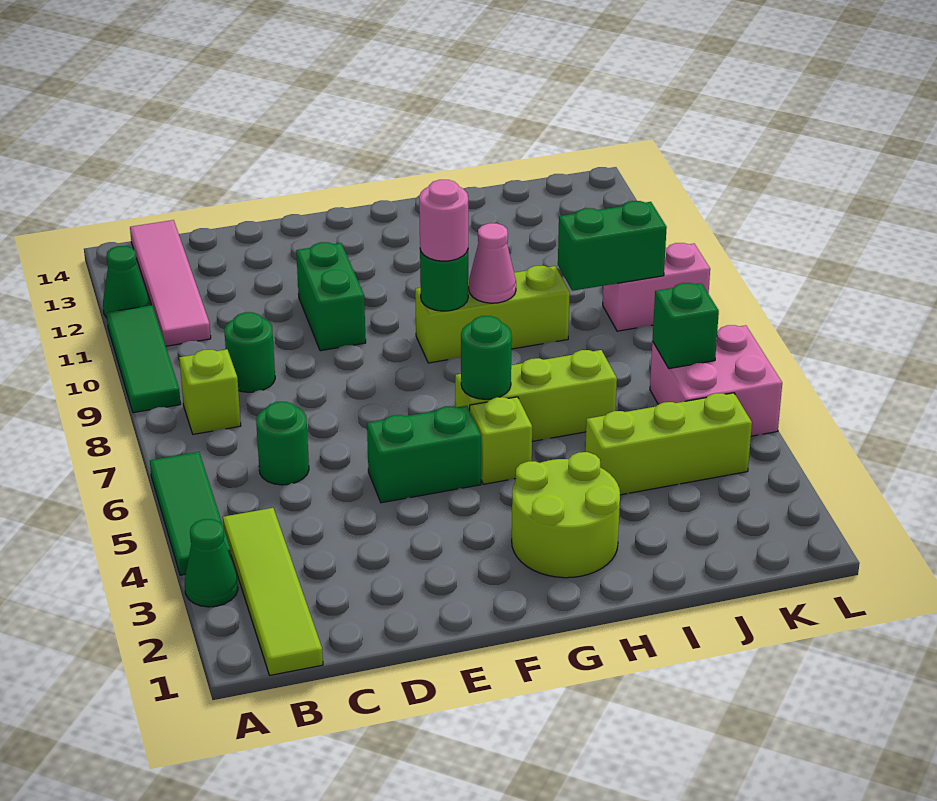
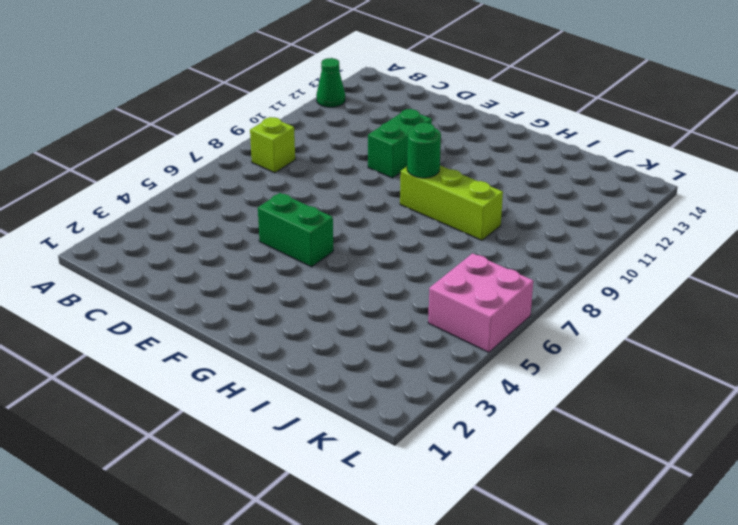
none -> green 1x1 cone [185,519,238,607]
none -> green 1x3 tile [150,452,231,575]
none -> green 1x3 tile [107,305,181,413]

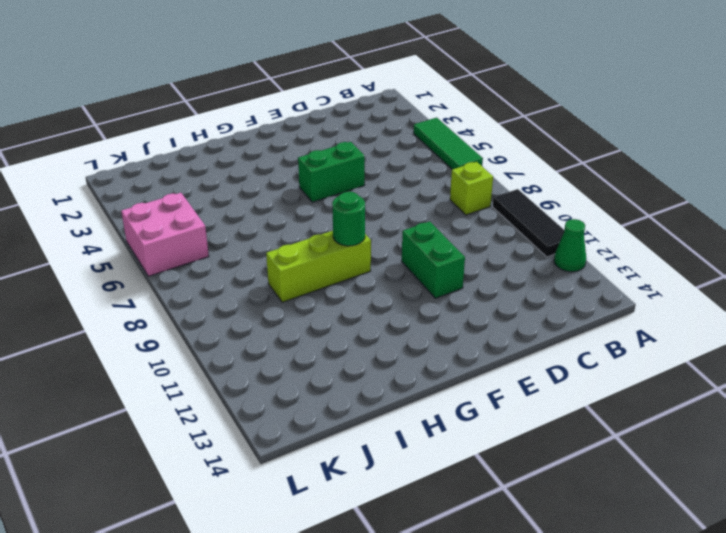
black 1x3 tile [493,189,564,257] -> green 1x3 tile [107,305,181,413]
none -> green 1x1 cone [185,519,238,607]
none -> lime 1x4 tile [223,508,323,675]
none -> pink 1x4 tile [130,220,211,346]

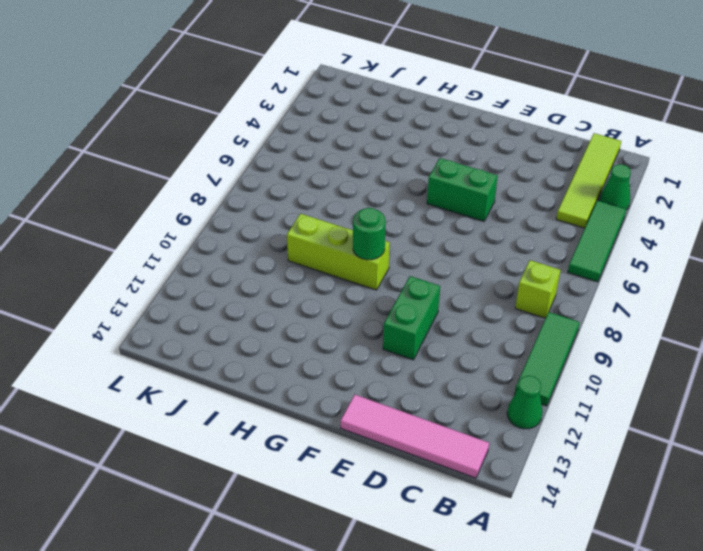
pink 1x4 tile [341,395,489,478] -> pink 1x4 tile turned to [130,220,211,346]
none -> green 1x1 round brick [256,402,309,485]
none -> green 1x1 round brick [224,312,275,392]
none -> lime 2x2 round brick [512,452,620,578]

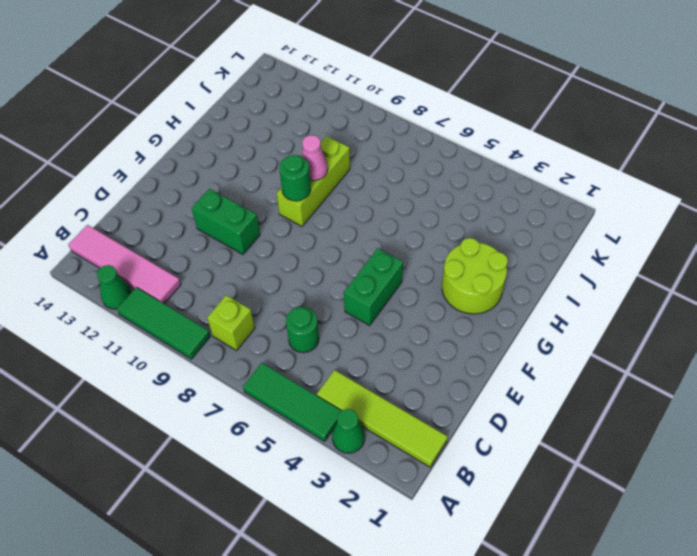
none -> green 1x1 round brick [224,312,275,392]
none -> lime 1x1 brick [470,397,532,484]
none -> lime 1x3 brick [455,350,617,441]

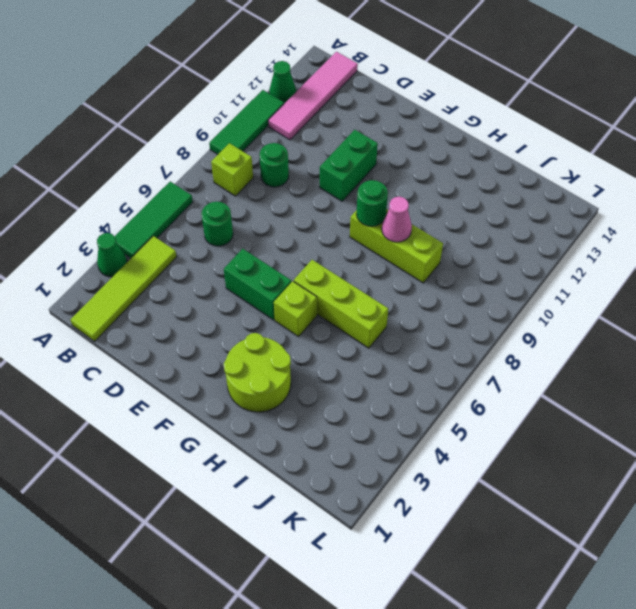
none -> lime 1x3 brick [585,393,752,495]
none -> pink 2x2 brick [650,325,782,436]
none -> pink 1x2 brick [603,243,710,331]

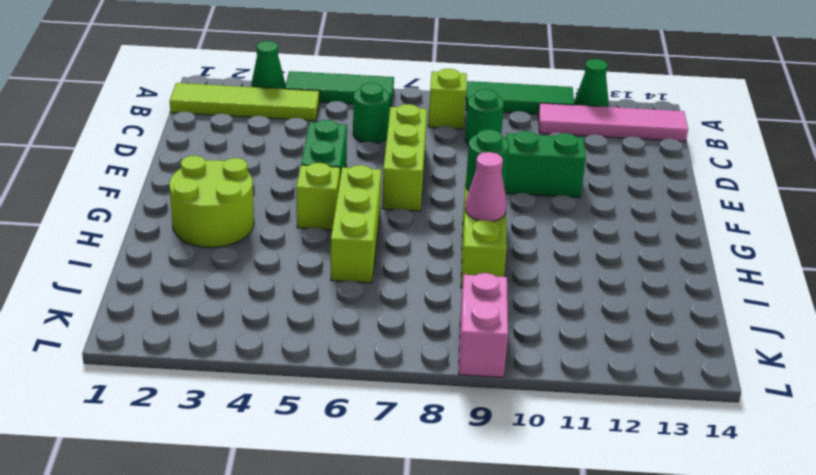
lime 1x3 brick [382,104,427,211] -> lime 1x3 brick moved to [585,393,752,495]
none -> pink 2x2 brick [650,325,782,436]
none -> green 1x1 round brick [461,316,512,400]
none -> green 1x2 brick [558,201,667,291]

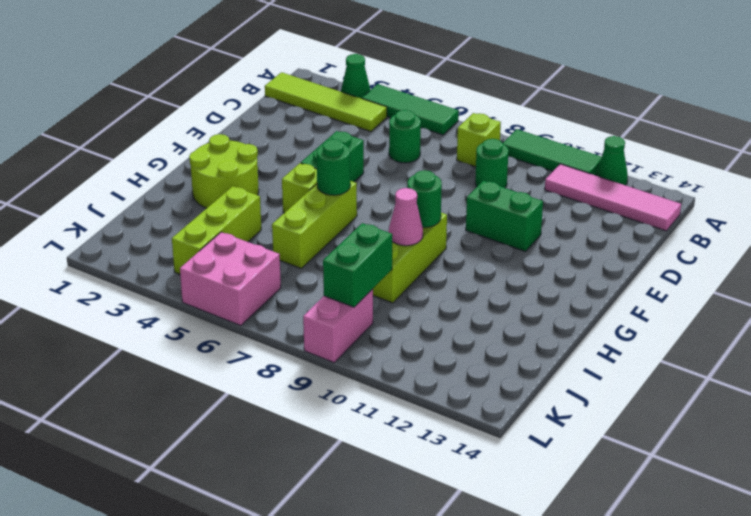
none -> green 1x1 brick [652,283,719,369]
none -> pink 1x1 round brick [419,180,468,261]

